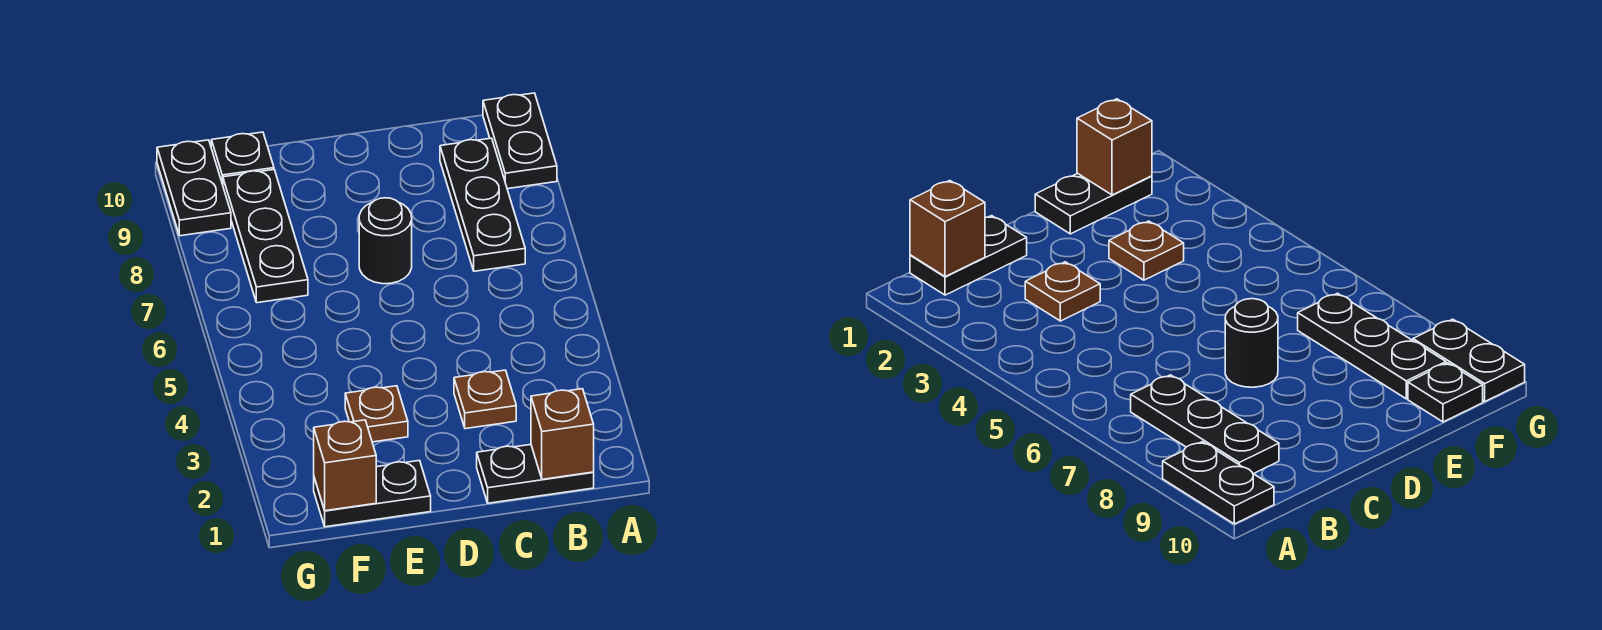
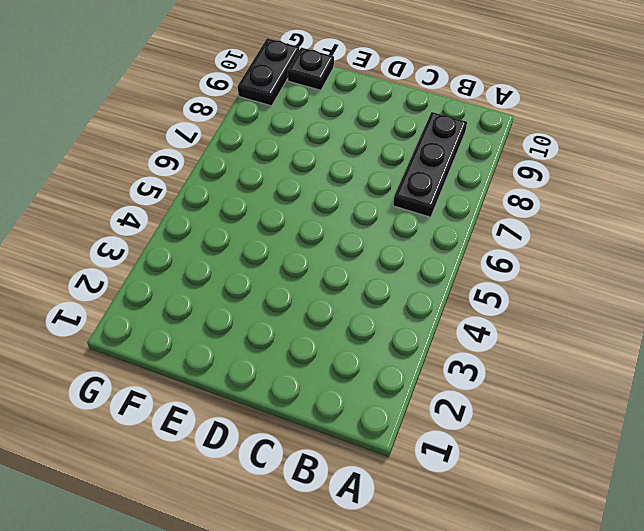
none -> black 1x2 plate [483,93,557,189]
none -> black 1x2 plate [477,445,594,503]
none -> brown 1x1 plate [454,370,516,429]

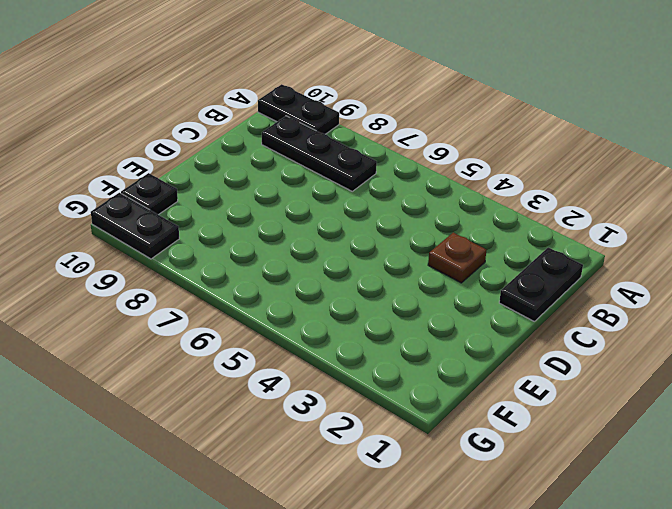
none -> black 1x1 round brick [359,198,412,284]
none -> black 1x2 plate [314,461,431,527]
none -> brown 1x1 plate [345,386,408,442]

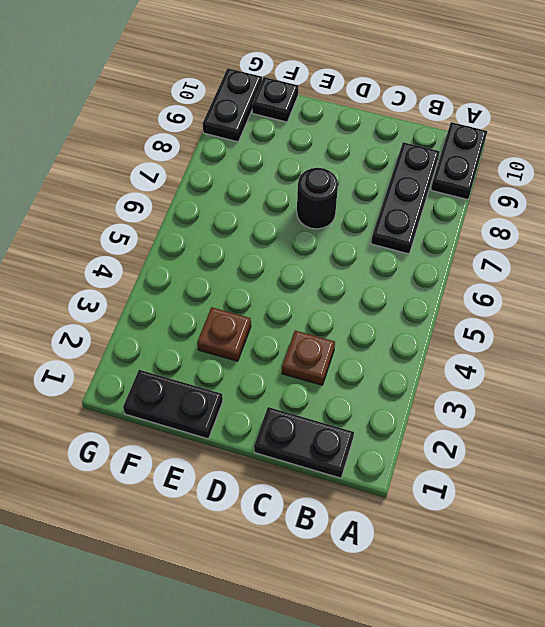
none -> black 1x3 plate [223,170,308,303]
none -> brown 1x1 brick [531,389,594,479]
none -> brown 1x1 brick [314,420,376,511]

